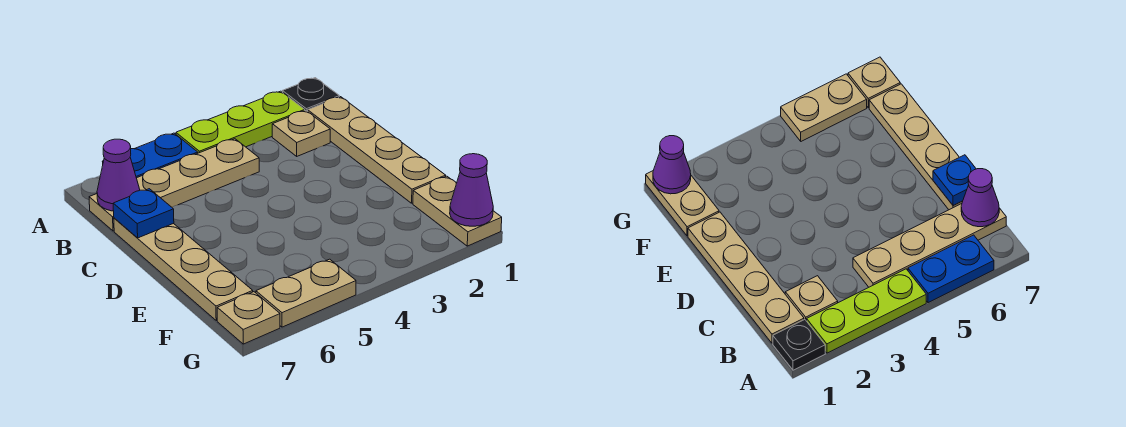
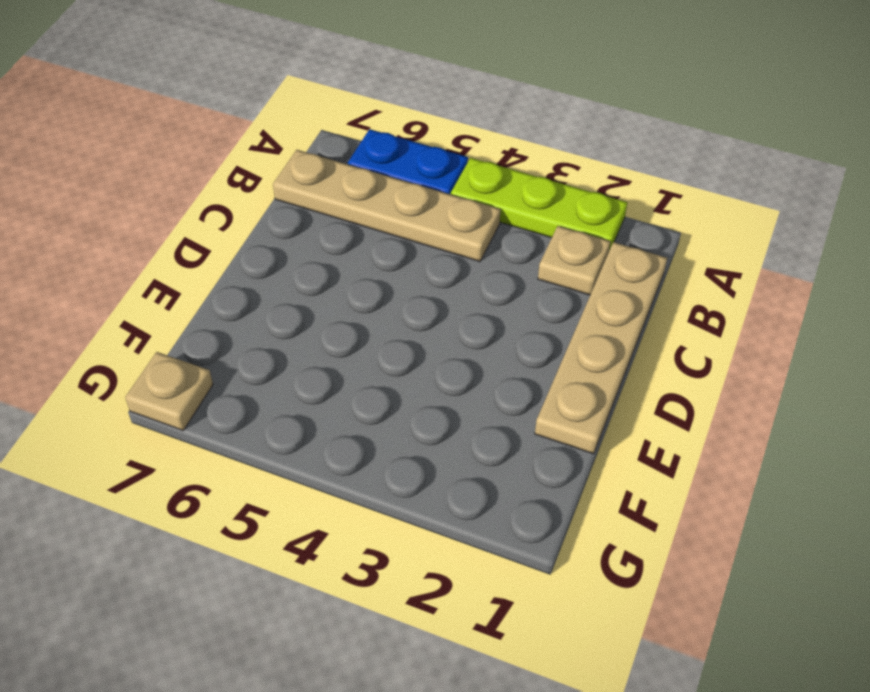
none -> black 1x1 plate [282,78,339,111]
none -> tan 1x4 plate [114,218,253,320]
none -> tan 1x2 plate [413,176,502,246]

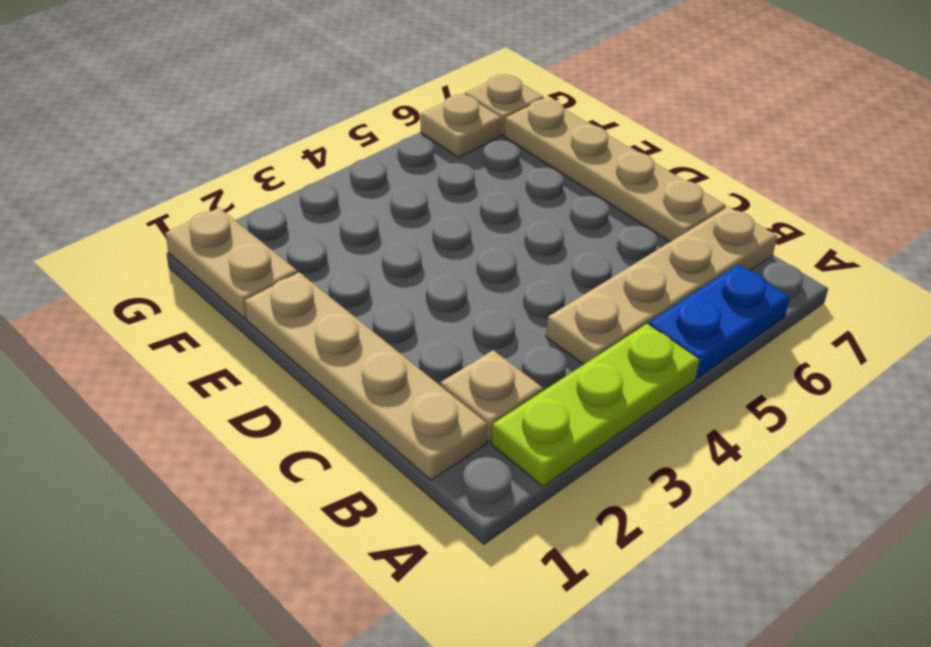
tan 1x1 plate [421,94,501,158] -> tan 1x2 plate [256,259,356,327]
none -> black 1x1 plate [282,78,339,111]
none -> purple 1x1 cone [97,139,140,211]
none -> blue 1x1 plate [113,189,174,238]

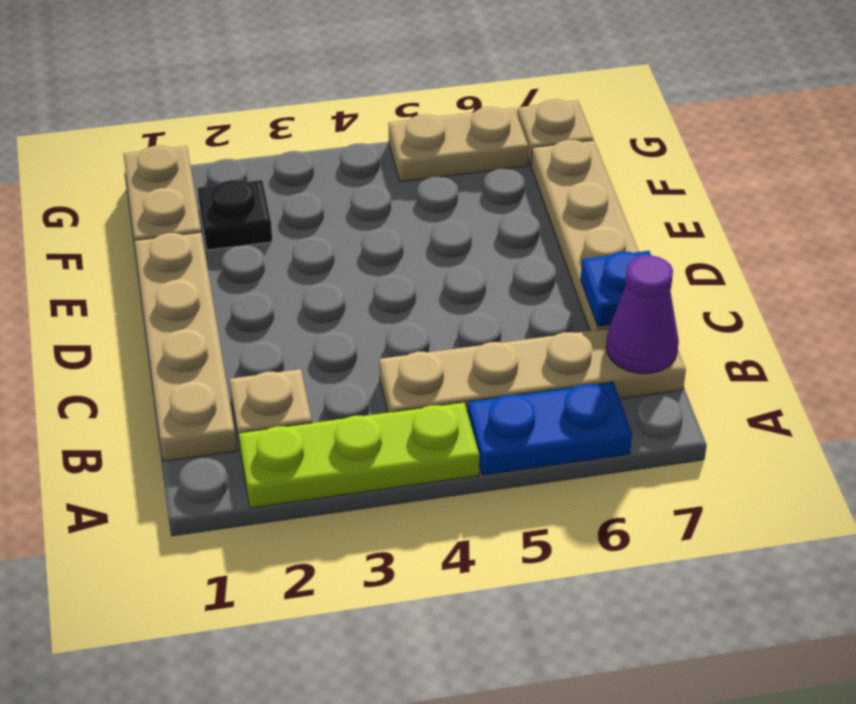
black 1x1 plate [198,180,272,250] -> black 1x1 plate moved to [282,78,339,111]
none -> purple 1x1 cone [450,154,493,226]

